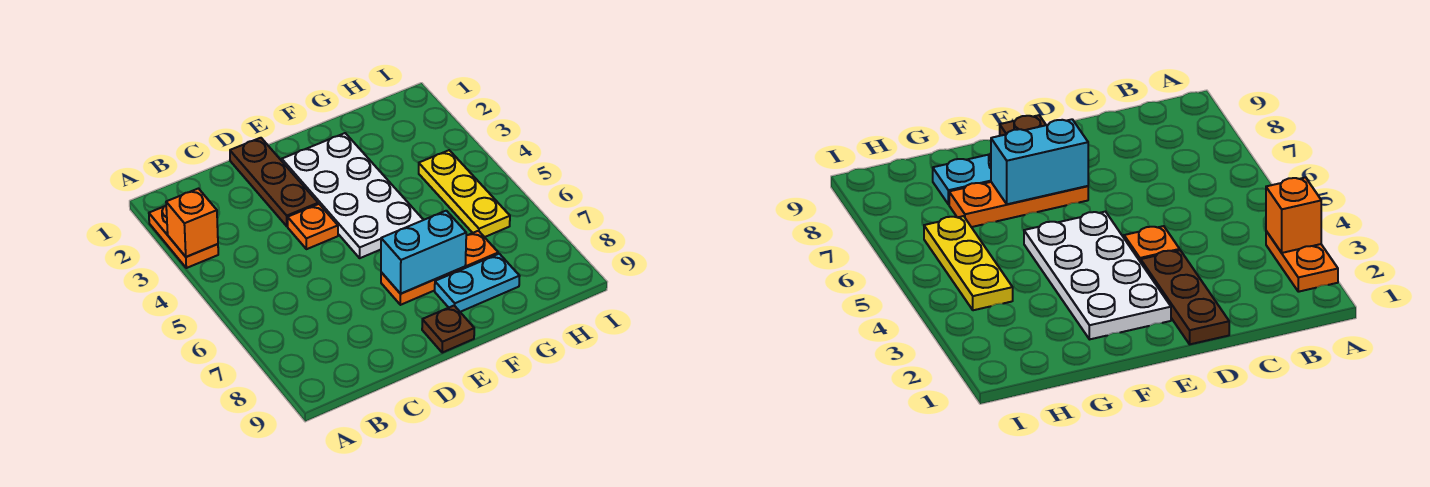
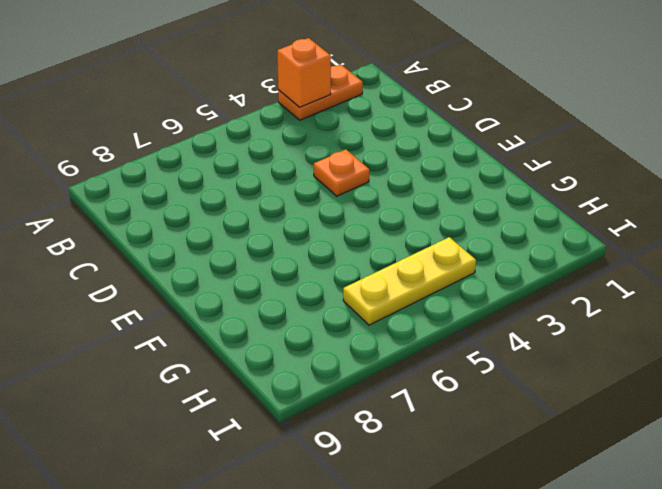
none -> brown 1x3 plate [230,138,318,226]
none -> white 2x4 plate [282,133,423,258]

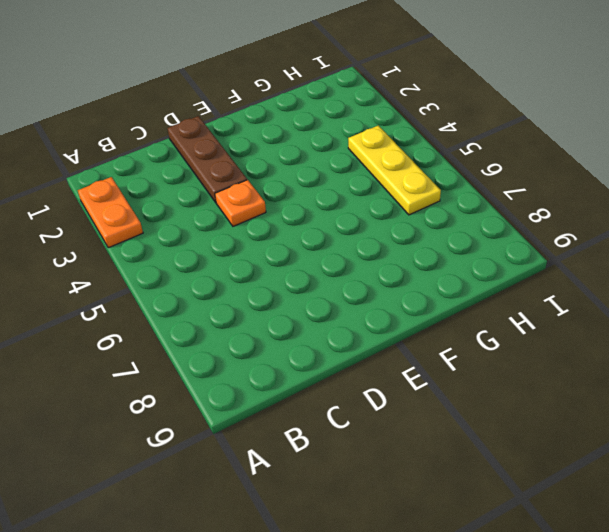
none -> white 2x4 plate [282,133,423,258]
none -> orange 1x3 plate [381,231,498,305]

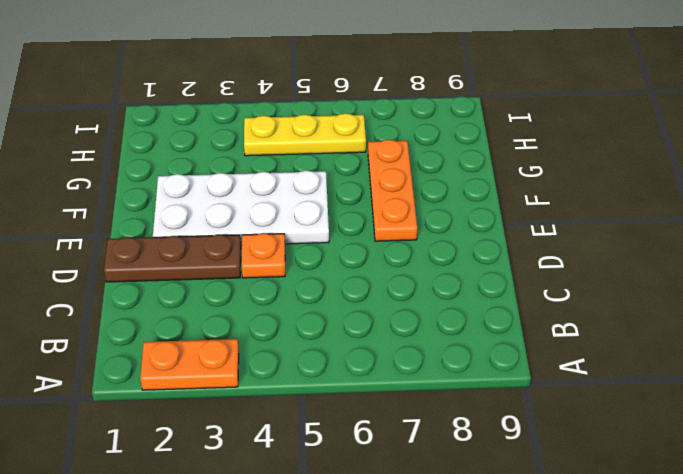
none -> brown 1x1 plate [422,306,474,353]
none -> cyan 1x2 plate [435,254,520,312]

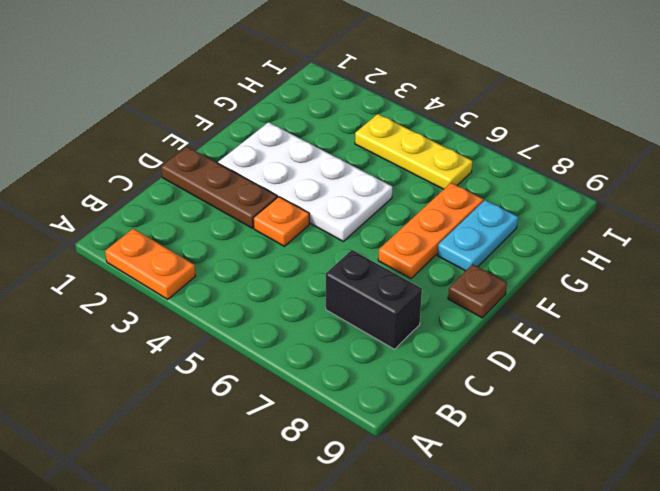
black 1x2 brick [326,250,422,349] -> none
none -> orange 1x1 brick [166,189,218,257]
none -> cyan 1x2 brick [381,211,466,294]

